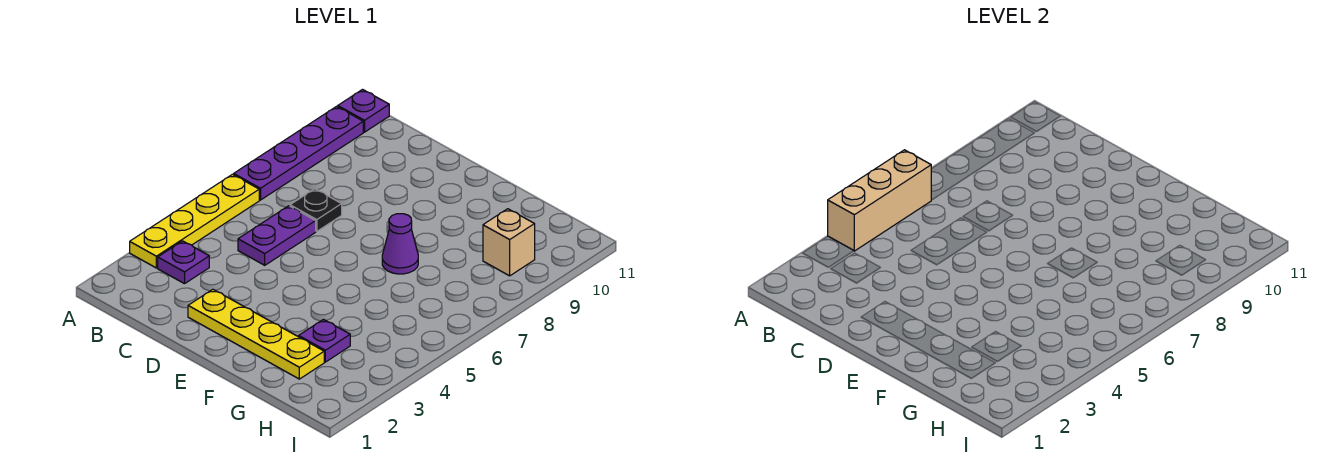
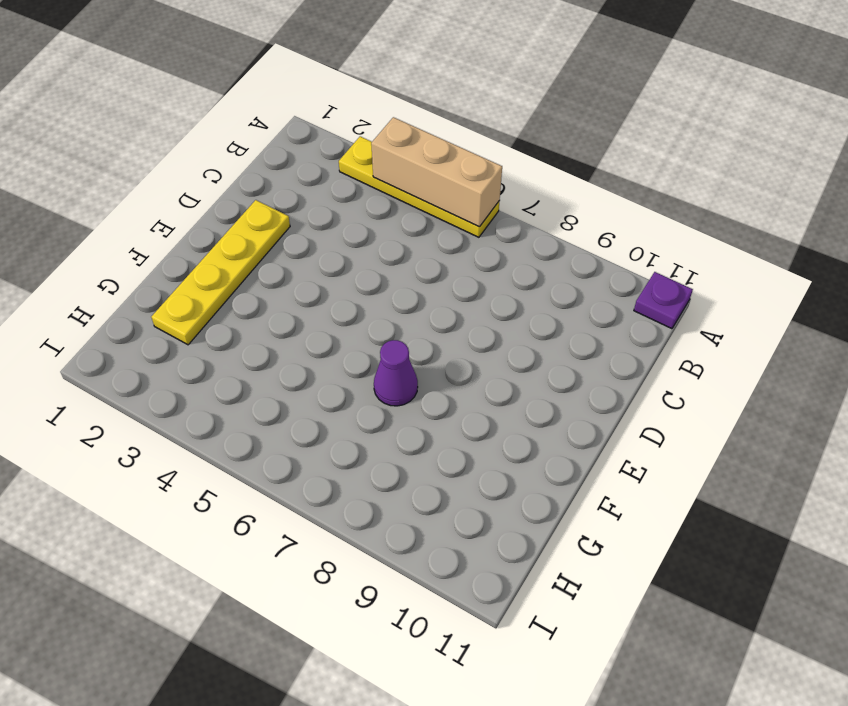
none -> purple 1x4 plate [234,107,363,200]
none -> purple 1x1 plate [158,241,209,284]

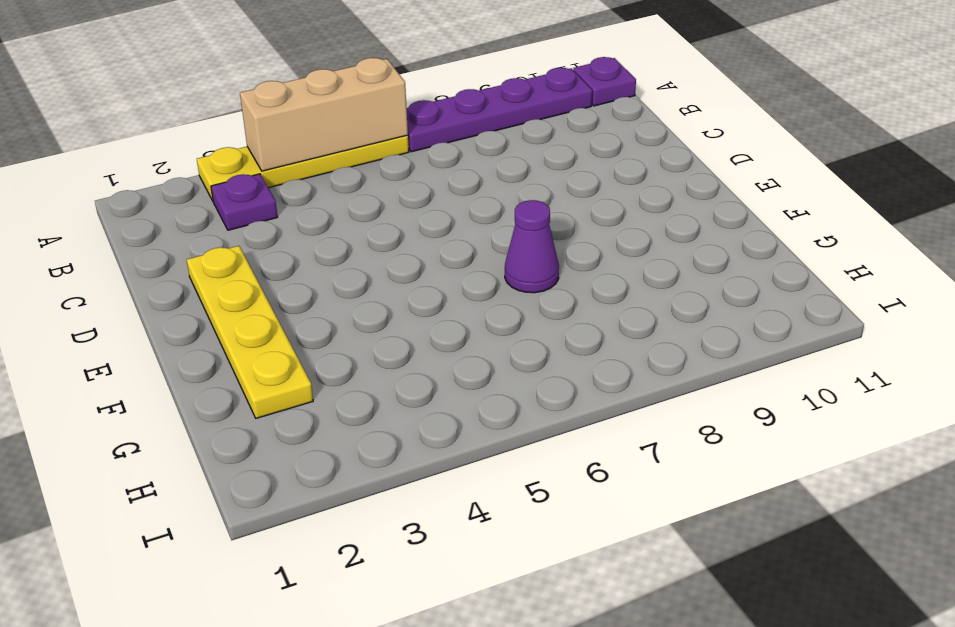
none -> purple 1x2 plate [238,206,316,265]
none -> black 1x1 plate [290,189,342,231]

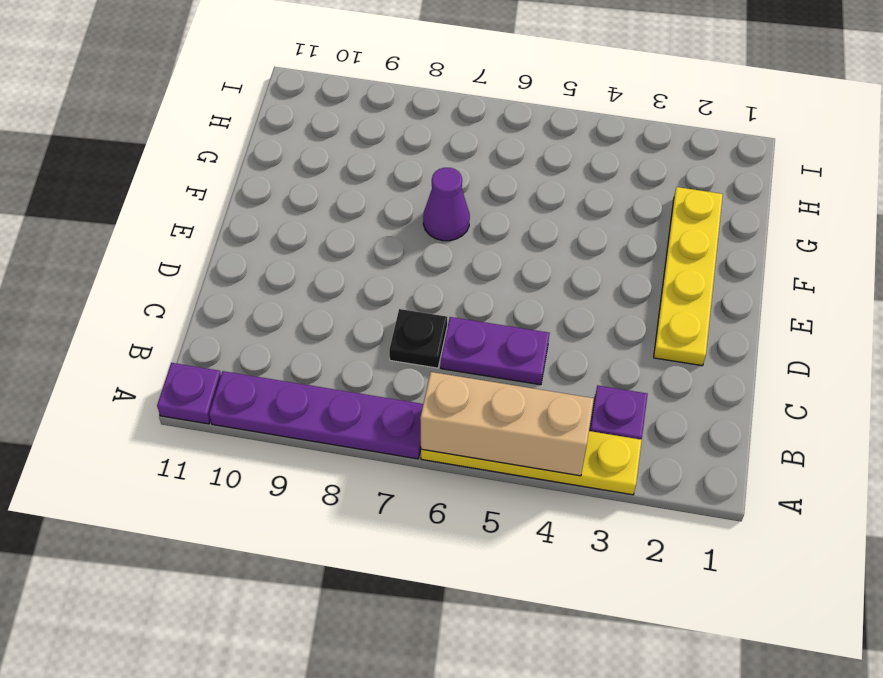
none -> purple 1x1 plate [299,319,350,362]
none -> tan 1x1 brick [483,209,535,276]

